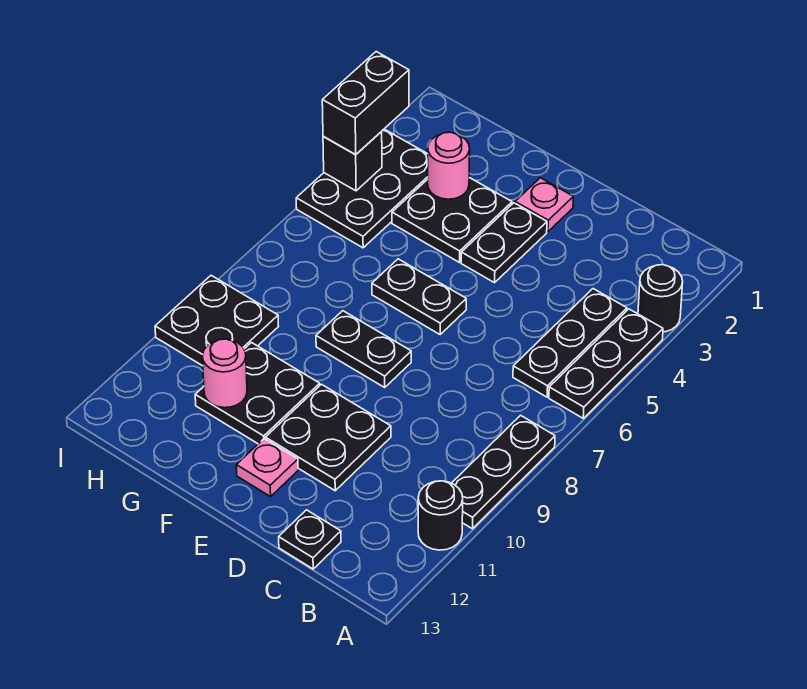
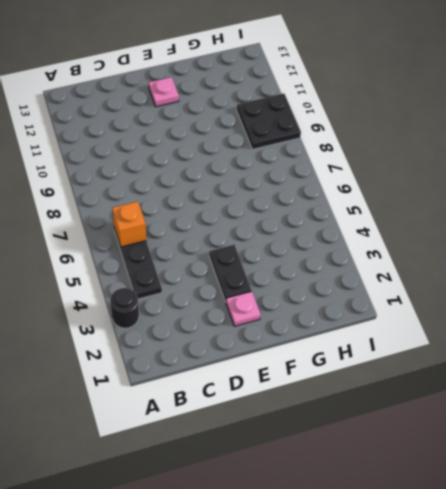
orange 1x1 brick [112,201,146,247] -> none
none -> black 1x3 plate [549,309,663,418]
none -> black 1x3 plate [452,415,555,529]
none -> black 1x1 round brick [418,481,463,550]

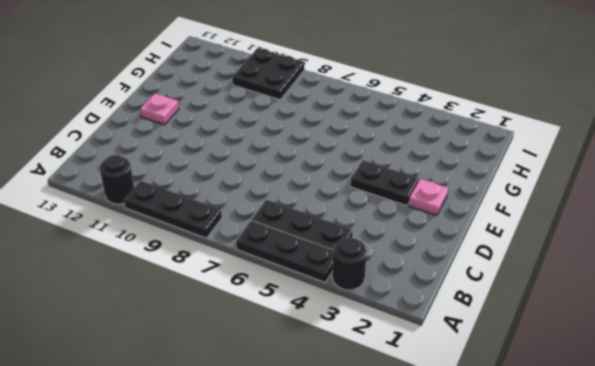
none -> black 1x1 plate [279,510,341,569]
none -> black 2x2 plate [265,384,391,491]
none -> black 1x2 plate [372,259,466,334]

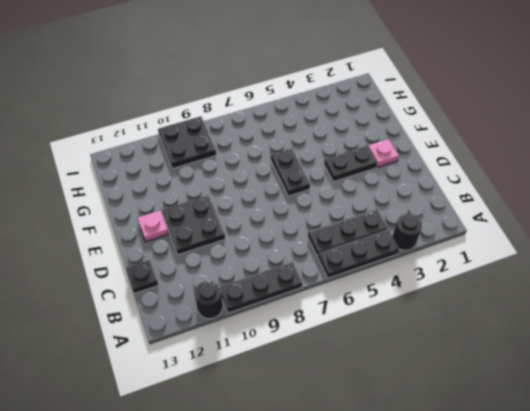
none -> black 1x2 plate [316,311,411,387]
none -> black 2x2 plate [392,178,512,262]
none -> black 2x2 plate [195,343,320,444]

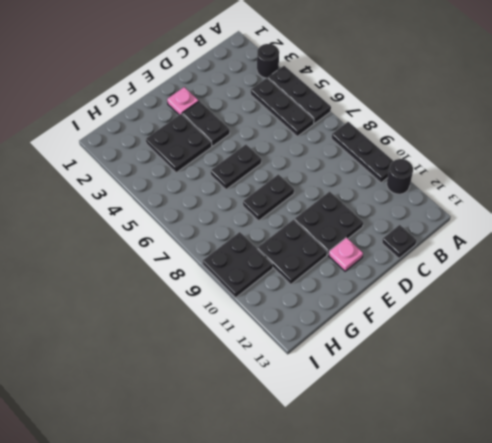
none -> black 2x3 plate [296,129,428,248]
none -> pink 1x1 round brick [428,132,470,199]
none -> pink 1x1 round brick [202,339,247,408]

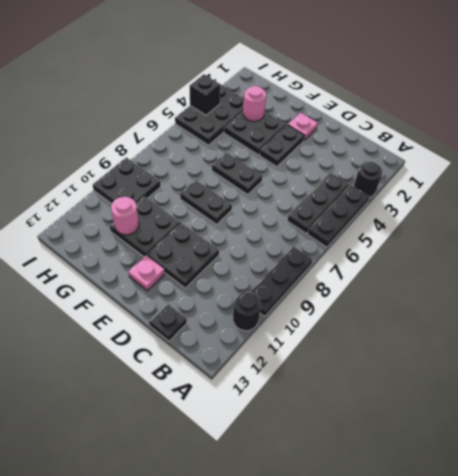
none -> black 1x2 brick [322,52,409,155]

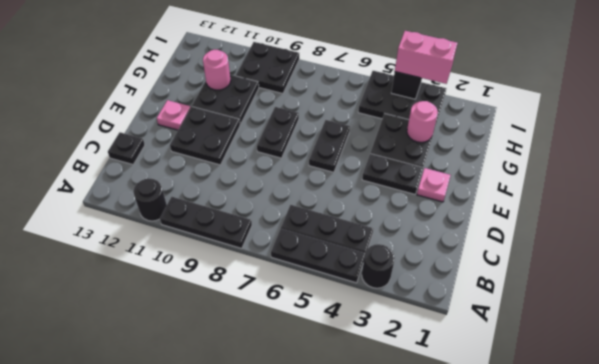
pink 1x2 brick [395,31,457,84] -> black 1x2 brick [322,52,409,155]

